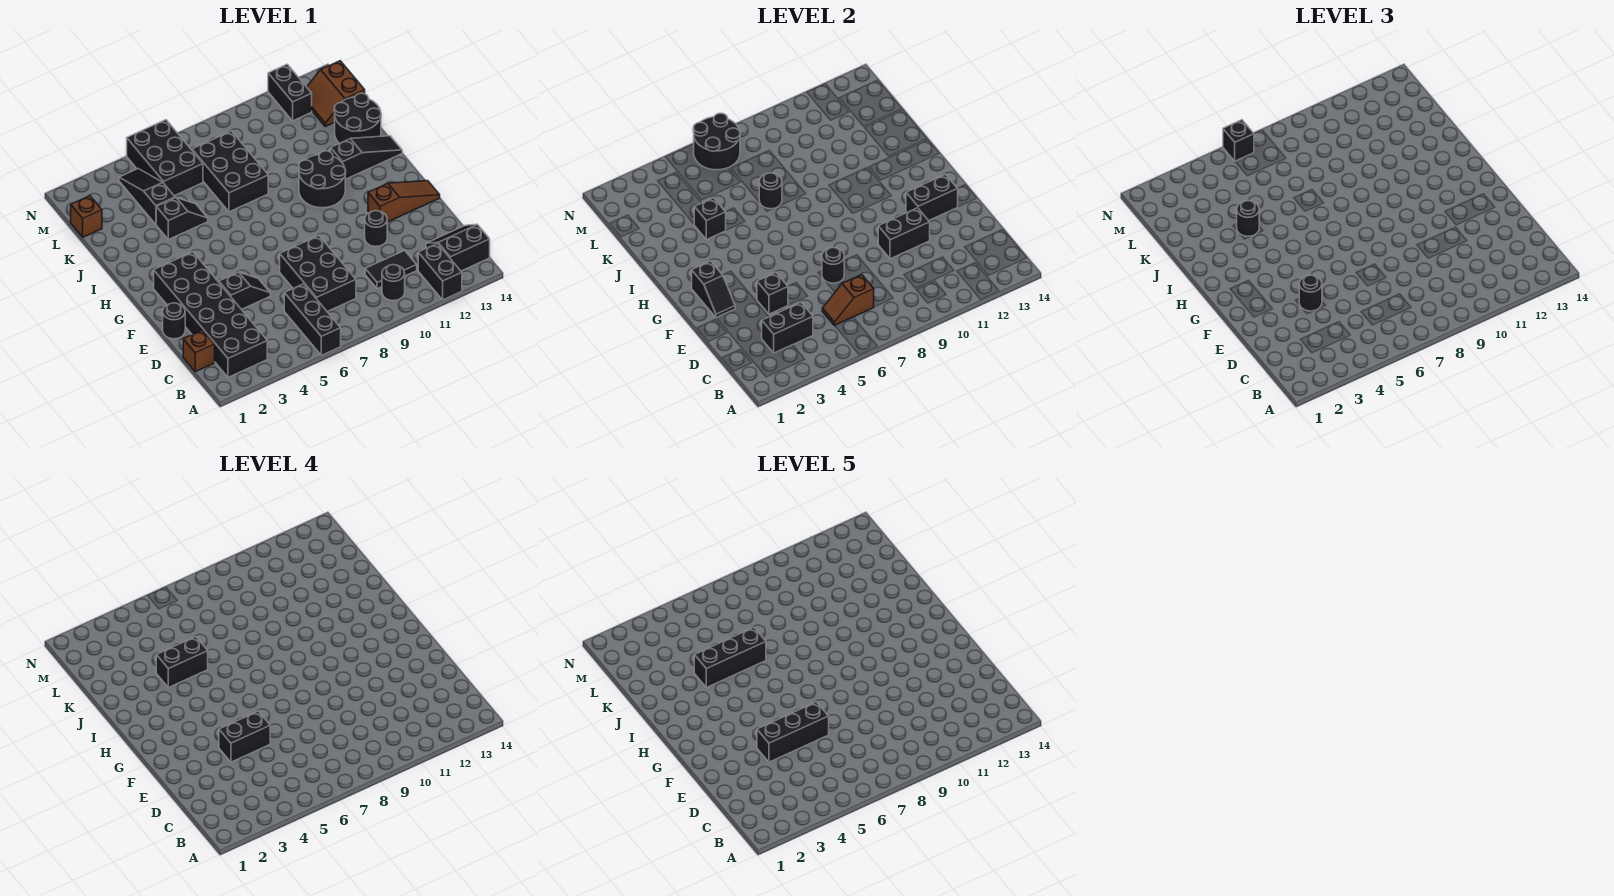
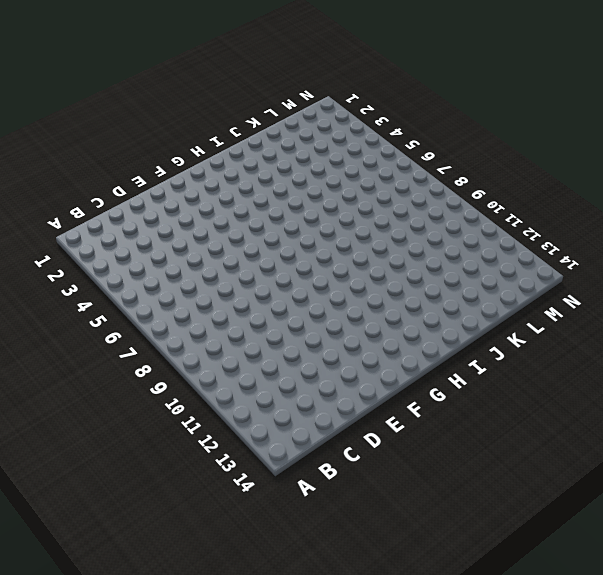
none -> black 1x3 brick [284,284,341,355]
none -> black 1x2 brick [418,243,462,300]
none -> black 2x6 brick [154,252,267,377]
none -> black 1x1 round brick [382,265,405,301]

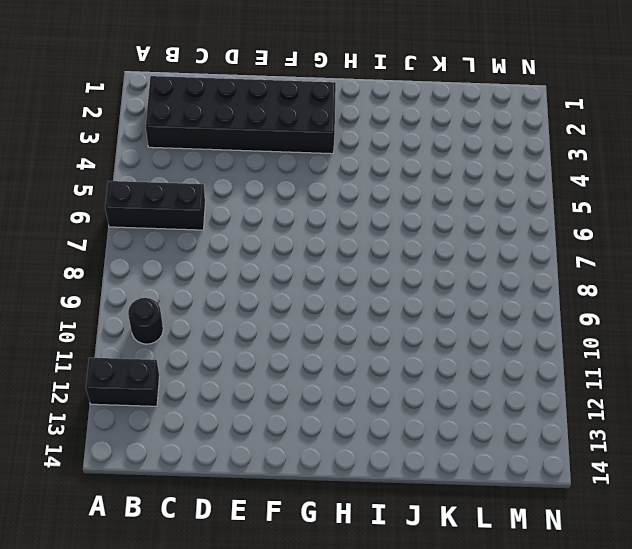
none -> black 2x2 slope [426,224,490,271]
none -> brown 1x1 brick [183,330,215,372]
none -> black 2x3 brick [280,236,356,311]
none -> black 1x2 tile [365,250,417,289]

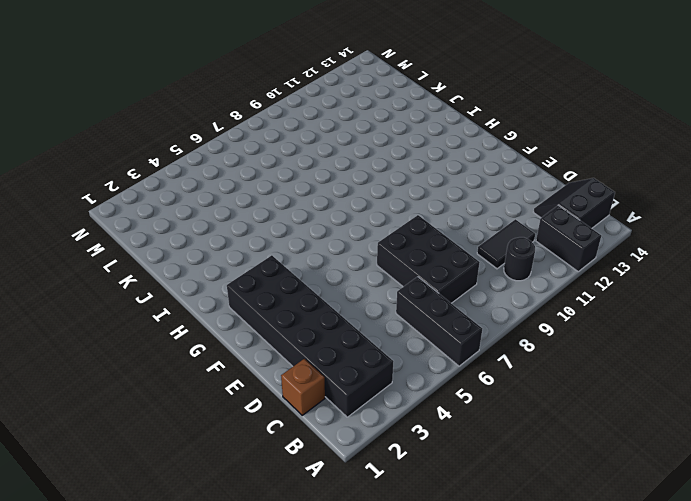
none -> black 1x1 round brick [163,303,185,339]
none -> black 1x2 slope [219,272,270,309]
none -> black 1x1 round brick [365,211,387,247]
none -> brown 1x3 slope [368,181,440,222]

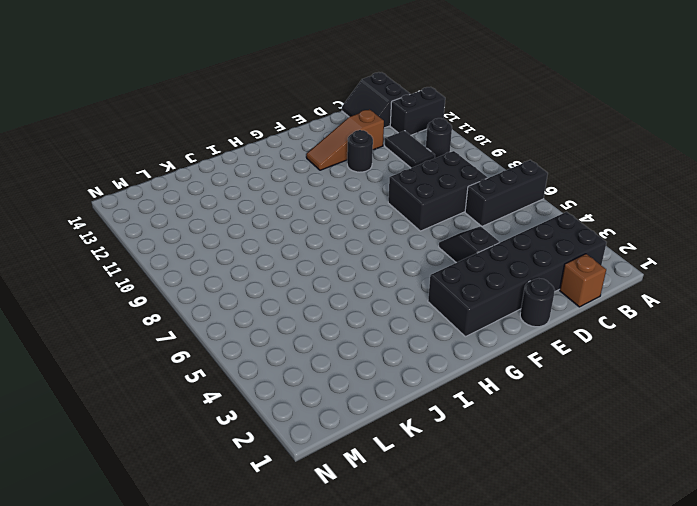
brown 1x3 slope [306,109,384,170] -> brown 1x3 slope turned to [368,181,440,222]
none -> black 2x2 round brick [299,151,346,208]
none -> black 1x3 slope [331,136,402,179]
none -> black 1x2 slope [156,198,208,240]
none -> black 2x3 brick [192,131,268,212]

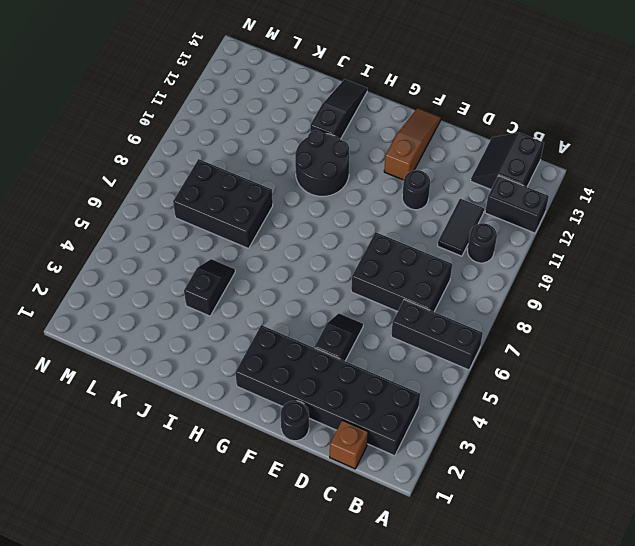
none -> black 2x2 round brick [334,93,381,143]
none -> black 1x3 slope [119,169,175,224]
none -> brown 1x1 brick [71,196,102,237]
none -> black 2x3 brick [127,120,203,196]

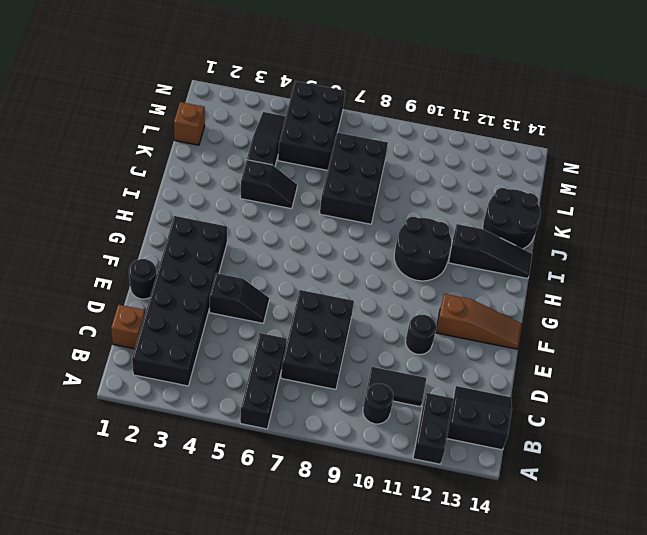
none -> brown 2x2 slope [307,61,365,126]
none -> black 1x2 brick [268,64,312,121]
none -> black 1x2 brick [762,302,813,353]
none -> brown 1x2 slope [822,275,874,326]

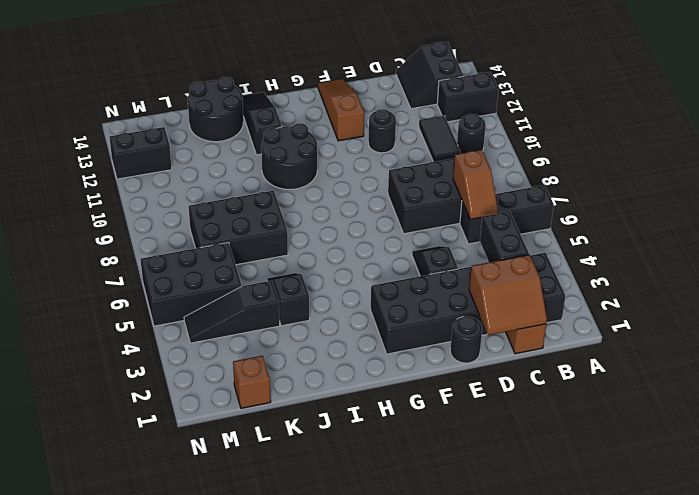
brown 2x2 slope [469,255,547,335] -> brown 2x2 slope moved to [307,61,365,126]
none -> black 1x1 brick [757,273,788,314]
none -> black 1x1 round brick [822,248,844,283]
none -> black 1x2 brick [878,208,930,259]
none -> black 1x2 slope [692,261,735,318]

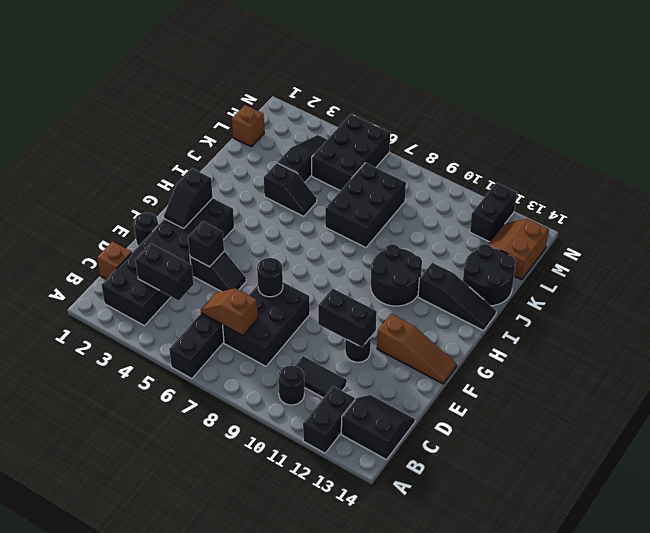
none -> black 1x2 brick [906,174,958,221]
none -> black 1x1 brick [694,198,726,240]
none -> black 1x1 round brick [759,173,782,209]
none -> black 2x2 round brick [693,113,740,170]

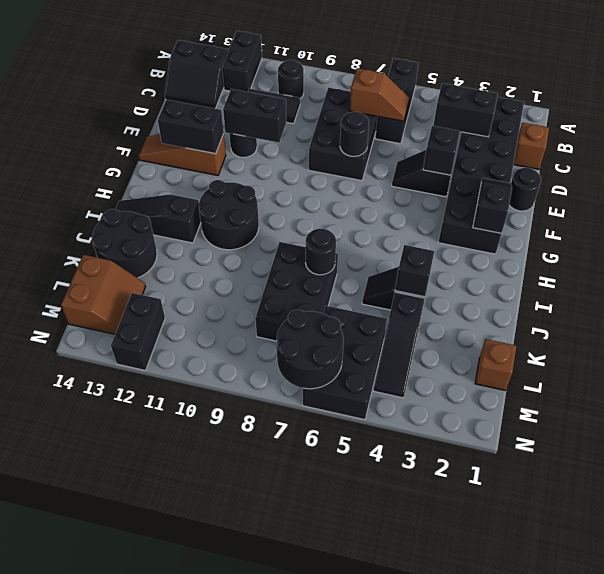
none -> black 1x1 round brick [1299,275,1322,311]
none -> black 1x1 round brick [1237,201,1259,236]
none -> black 1x1 brick [1223,120,1254,161]
none -> black 1x2 brick [219,711,270,762]

